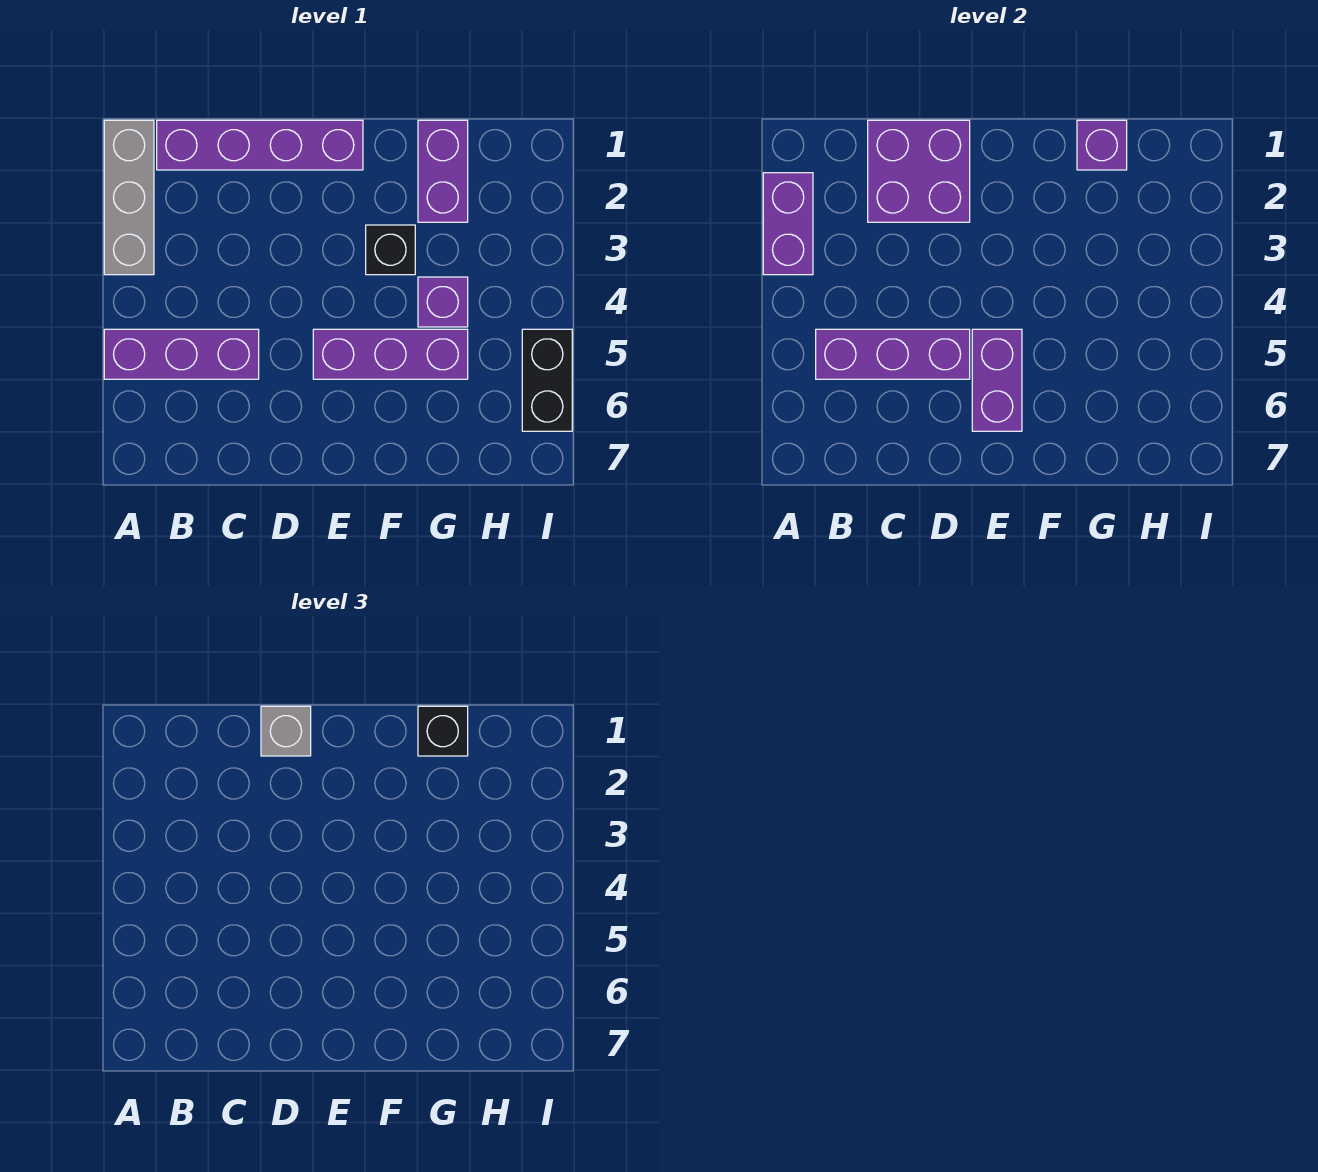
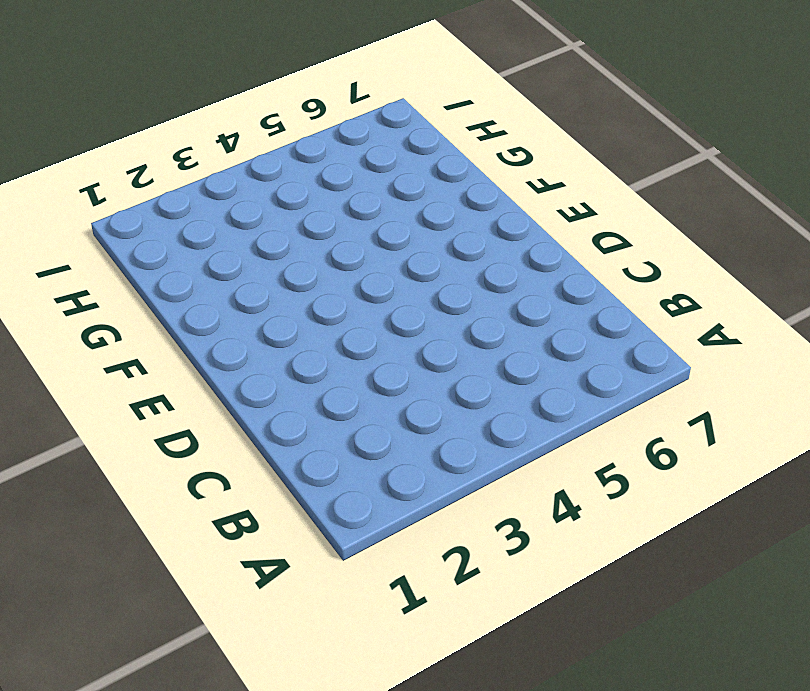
none -> grey 1x3 brick [104,120,154,275]
none -> purple 1x3 brick [104,329,259,379]
none -> purple 1x4 brick [157,120,363,170]

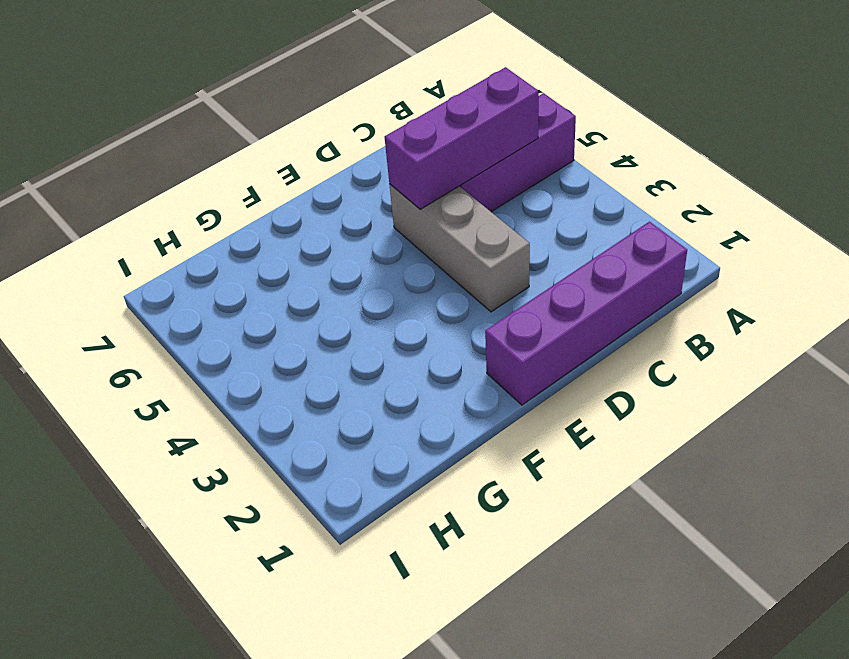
grey 1x3 brick [389,184,530,312] -> grey 1x3 brick moved to [104,120,154,275]
none -> purple 1x3 brick [313,329,468,379]
none -> black 1x1 brick [366,225,415,275]
none -> purple 1x2 brick [418,120,468,222]

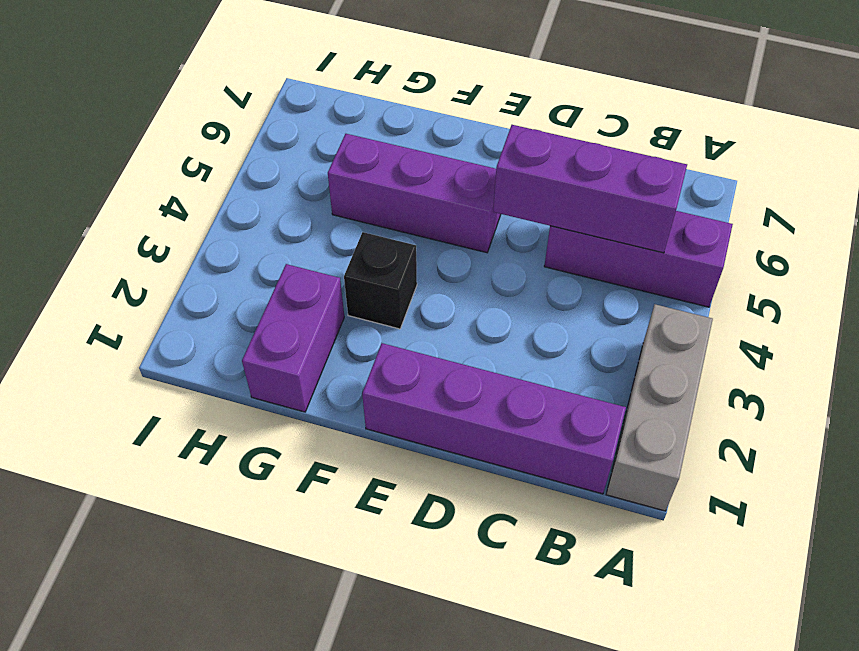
none -> purple 1x1 brick [418,277,468,327]
none -> black 1x2 brick [522,329,572,431]
none -> purple 1x2 brick [763,173,813,275]

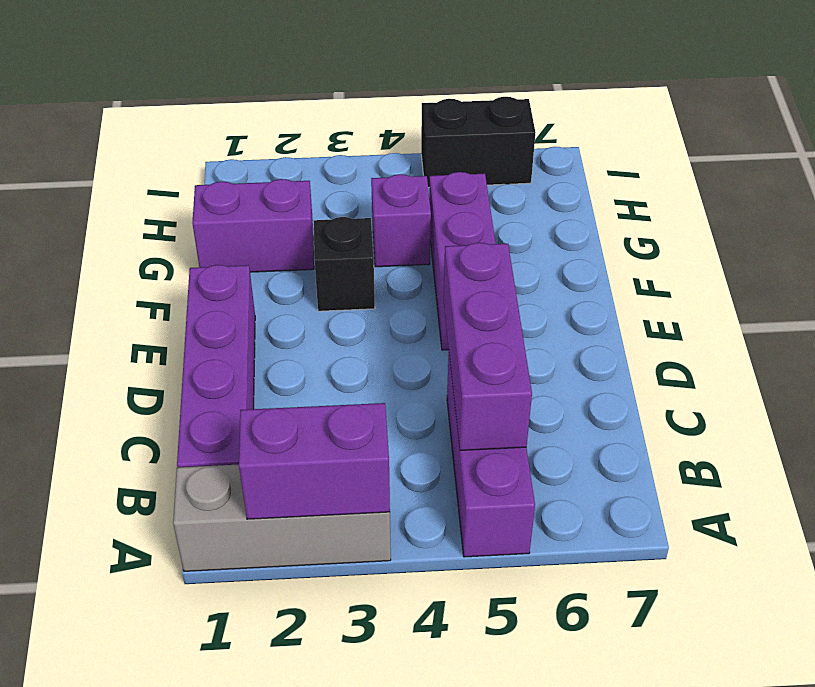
none -> purple 2x2 brick [868,120,970,222]
none -> purple 1x2 brick [972,329,1022,431]
none -> purple 1x1 brick [1077,120,1127,170]

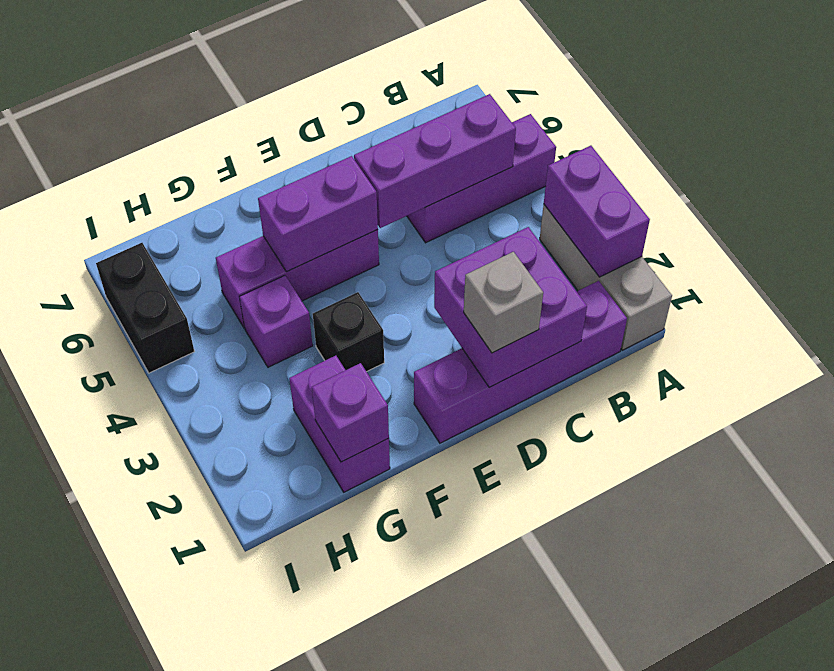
purple 1x2 brick [258,156,378,272] -> purple 1x2 brick turned to [972,329,1022,431]
none -> black 1x1 brick [418,706,468,756]

